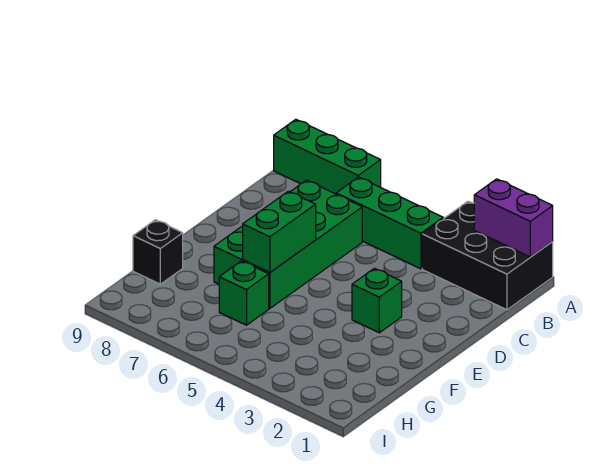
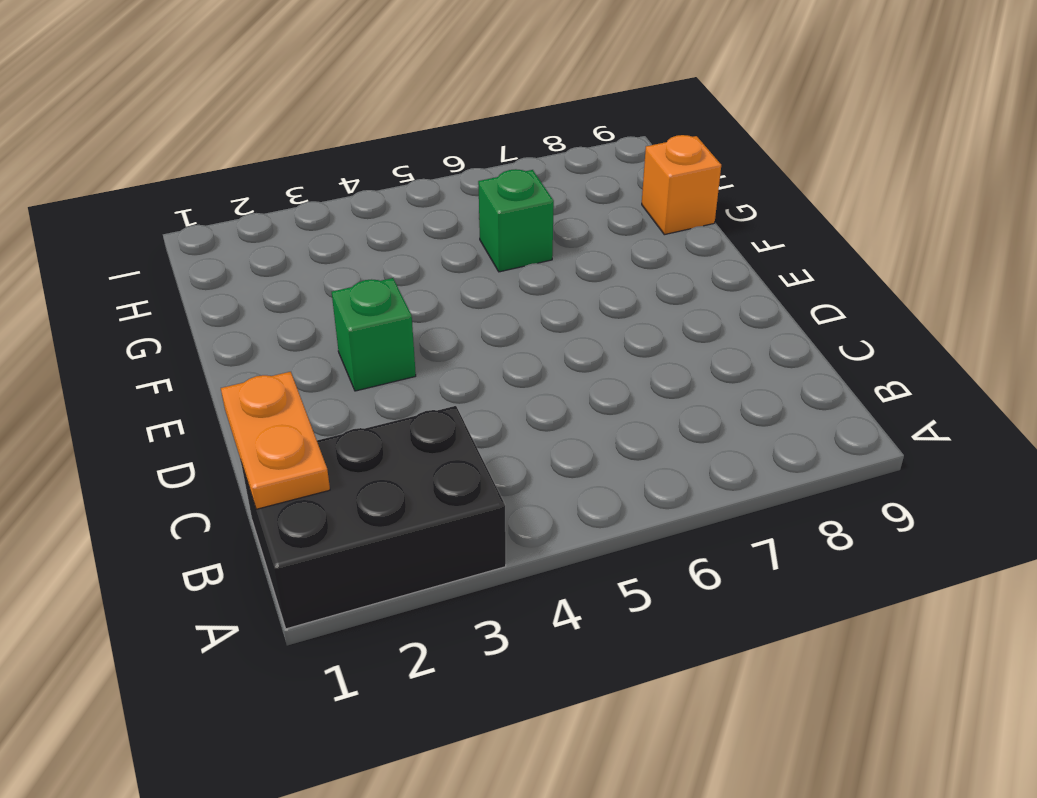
orange 1x2 plate [221,372,330,509] -> none
orange 1x1 brick [642,135,721,235] -> black 1x1 brick [133,220,183,284]
none -> green 1x3 brick [274,119,381,194]
none -> green 1x3 brick [336,177,443,269]

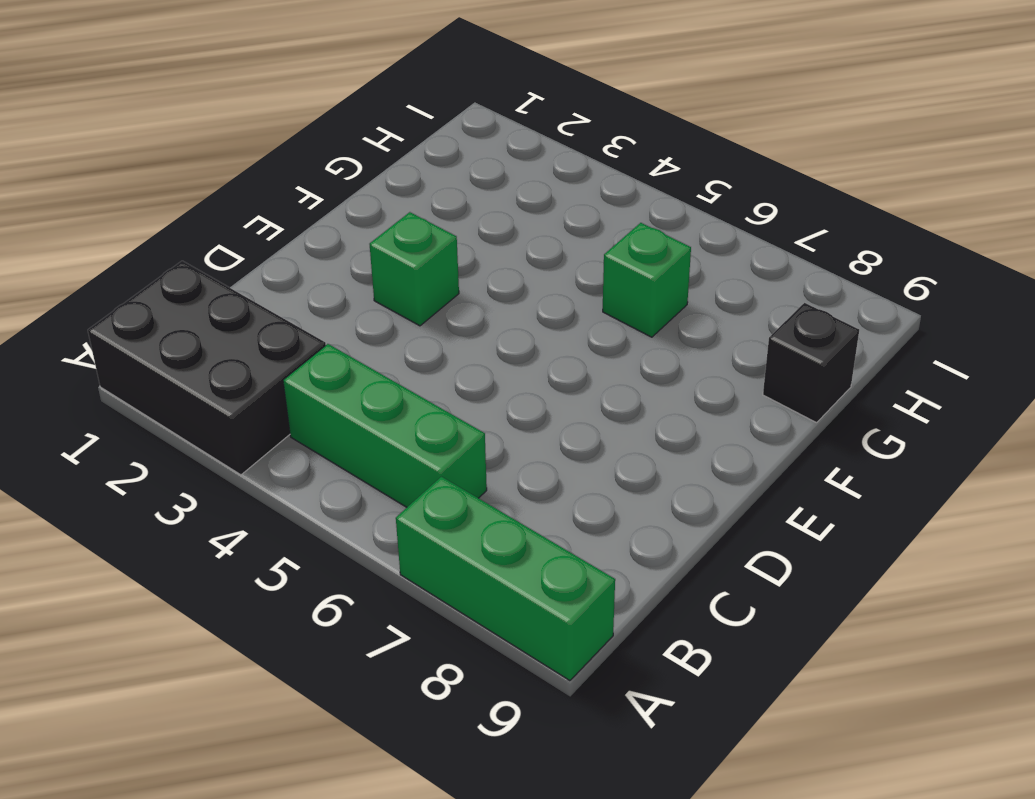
none -> green 2x4 brick [214,180,362,308]
none -> purple 1x2 brick [474,179,553,257]

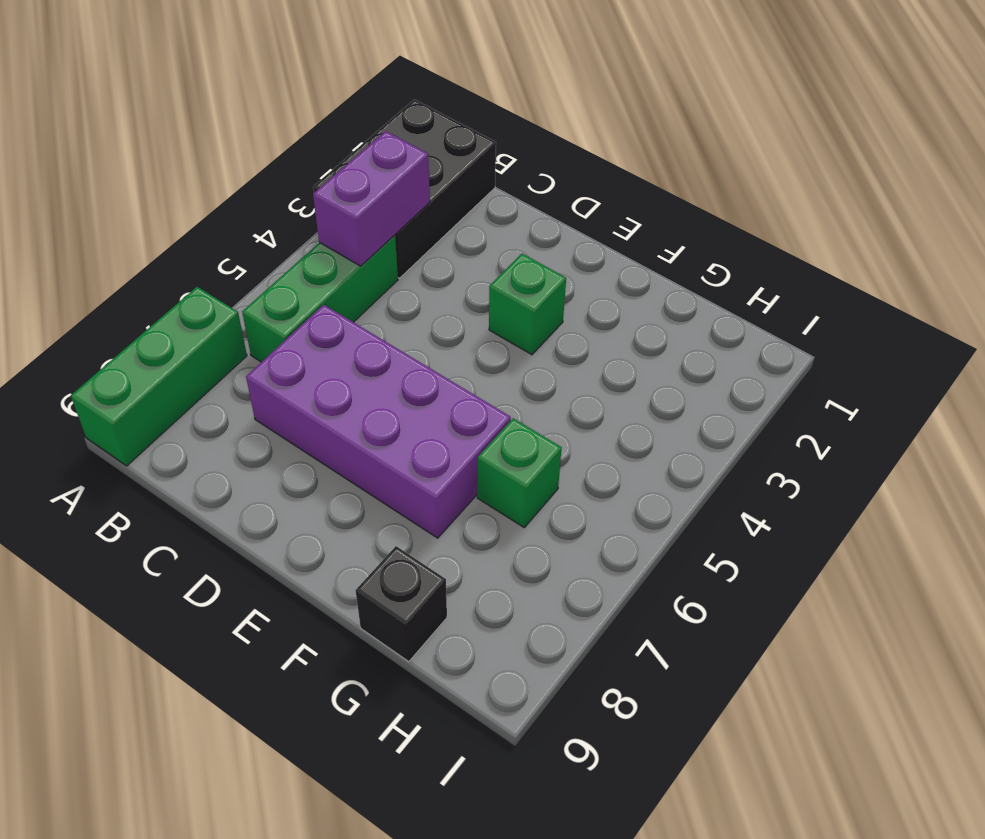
purple 1x2 brick [313,131,430,266] -> purple 1x2 brick moved to [474,179,553,257]
purple 2x4 brick [246,305,511,538] -> green 2x4 brick [214,180,362,308]
none -> green 1x2 brick [243,191,316,273]

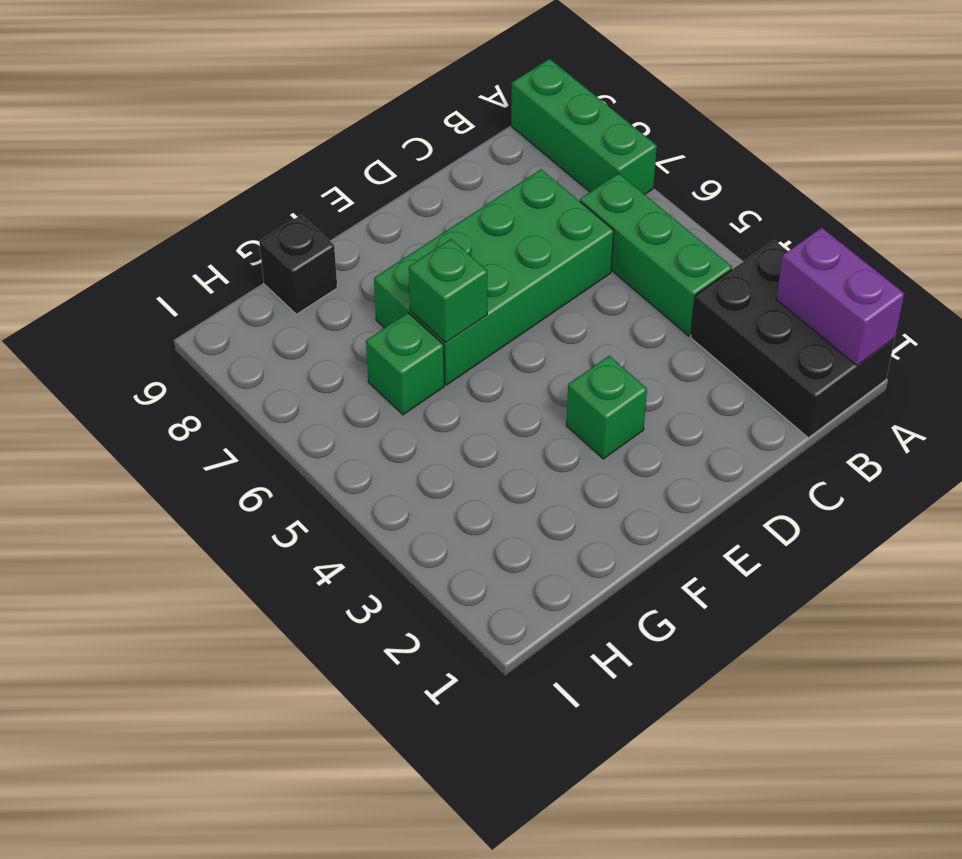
green 1x1 brick [409,239,487,343] -> green 1x2 brick [243,191,316,273]

